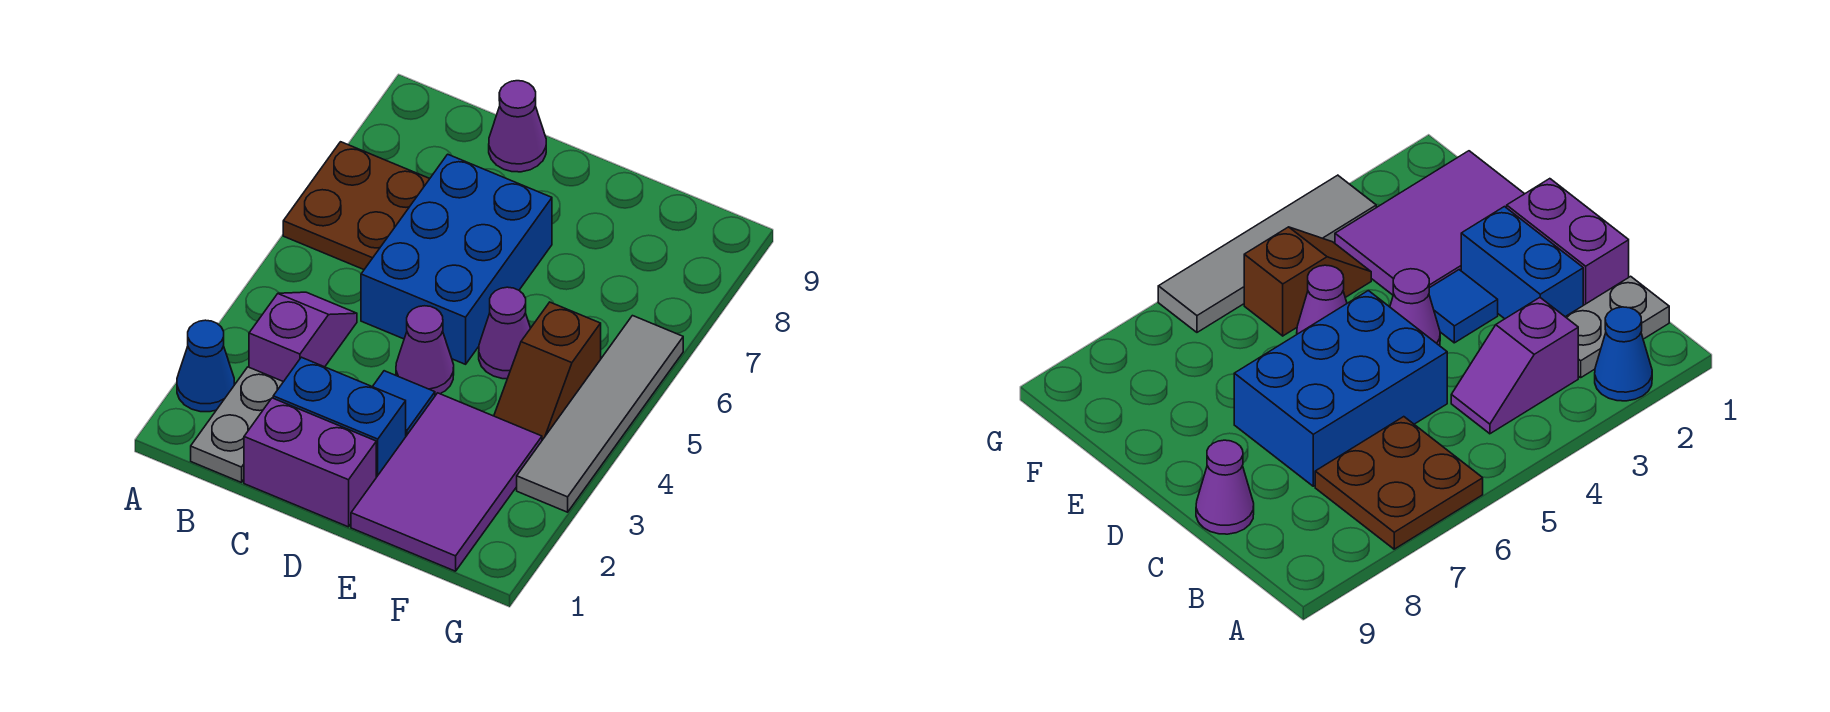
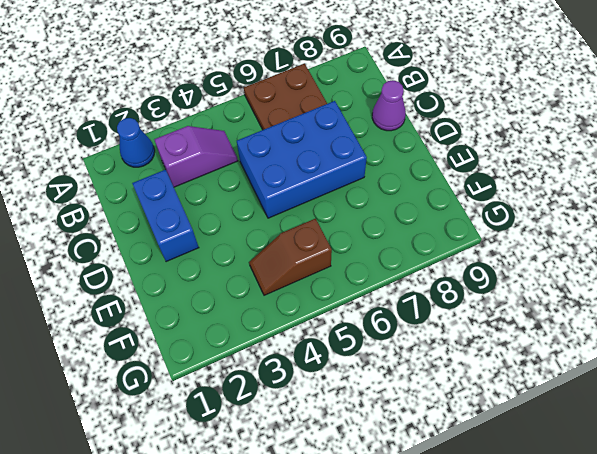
none -> grey 1x2 plate [191,367,283,482]
none -> purple 1x2 brick [244,398,376,527]
none -> blue 1x1 tile [373,371,435,436]

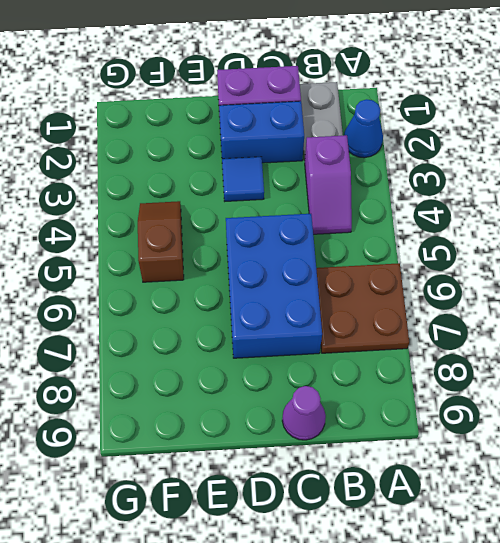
none -> purple 1x1 cone [396,306,454,396]
none -> purple 2x3 tile [351,393,542,571]
none -> purple 1x1 cone [479,287,530,379]

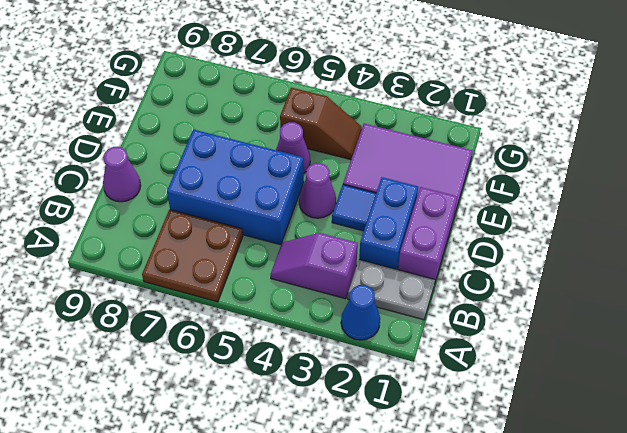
none -> grey 1x4 tile [517,316,683,512]

